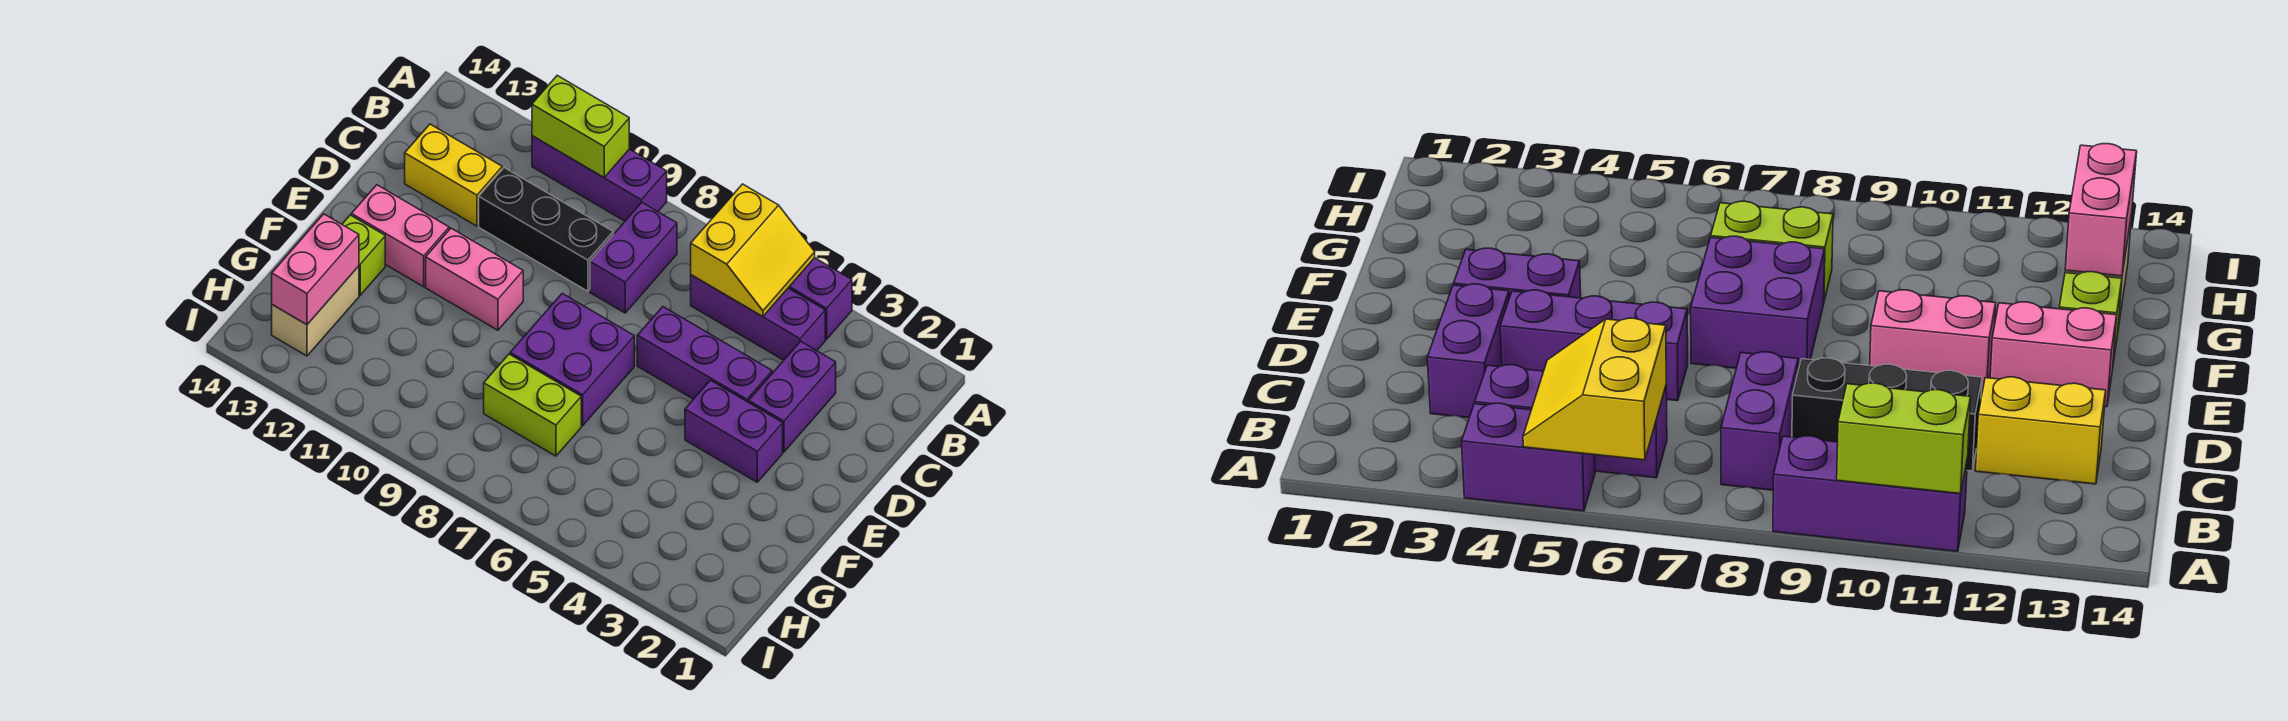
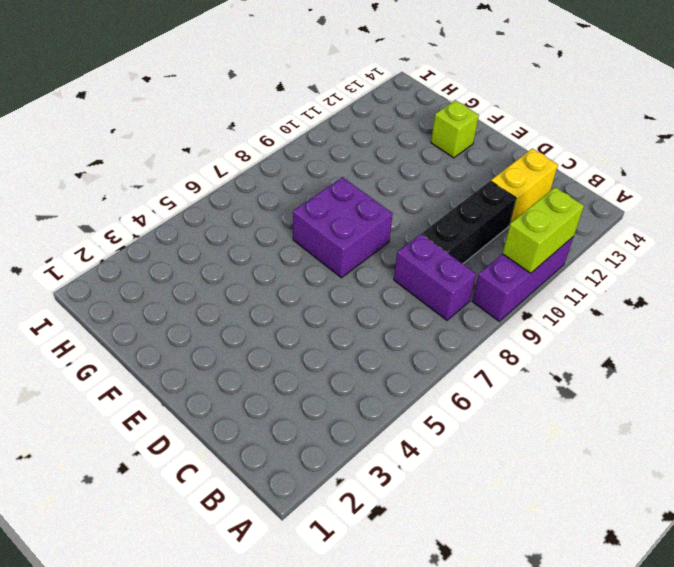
none -> purple 1x2 brick [789,258,852,339]
none -> purple 1x3 brick [691,275,825,360]
none -> purple 1x2 brick [749,341,836,452]

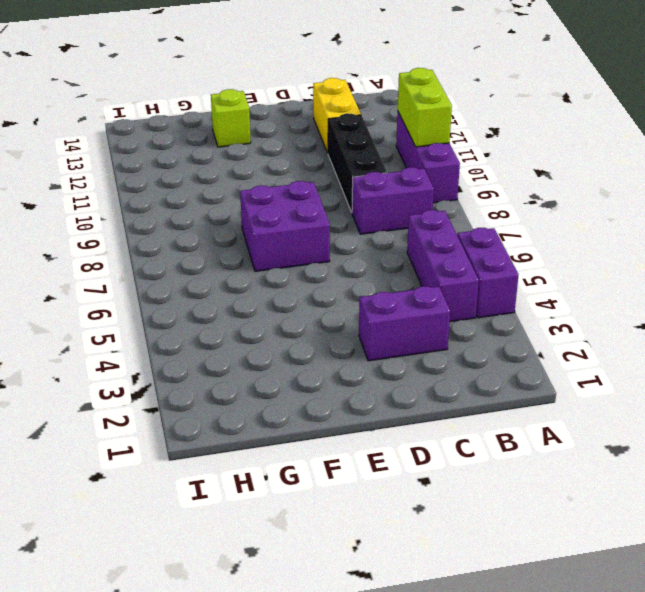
none -> purple 1x3 brick [637,307,772,402]
none -> purple 1x2 brick [685,380,783,482]
none -> pink 1x2 brick [426,228,523,330]

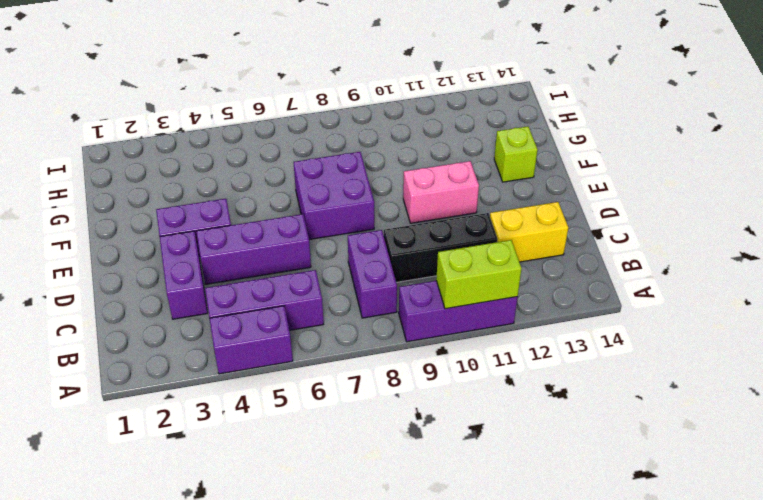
none -> pink 1x2 brick [351,185,449,287]
none -> lime 1x2 brick [484,354,581,456]
none -> tan 1x2 brick [272,266,359,356]

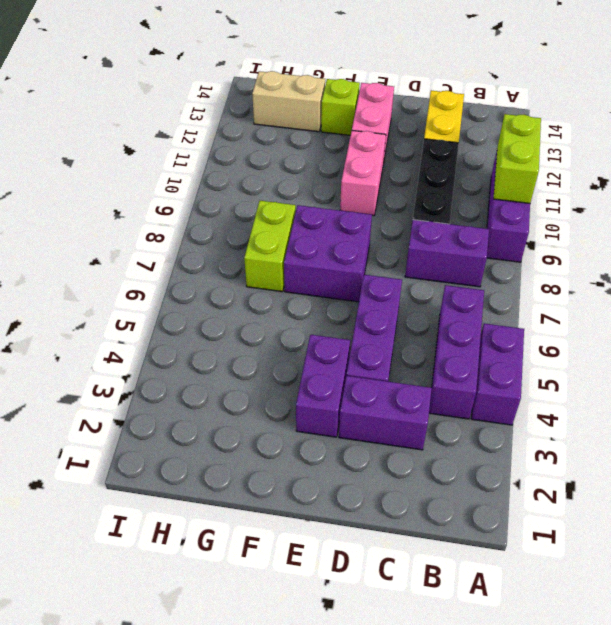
none -> yellow 2x2 slope [691,184,815,317]
none -> pink 1x2 brick [272,214,359,325]

